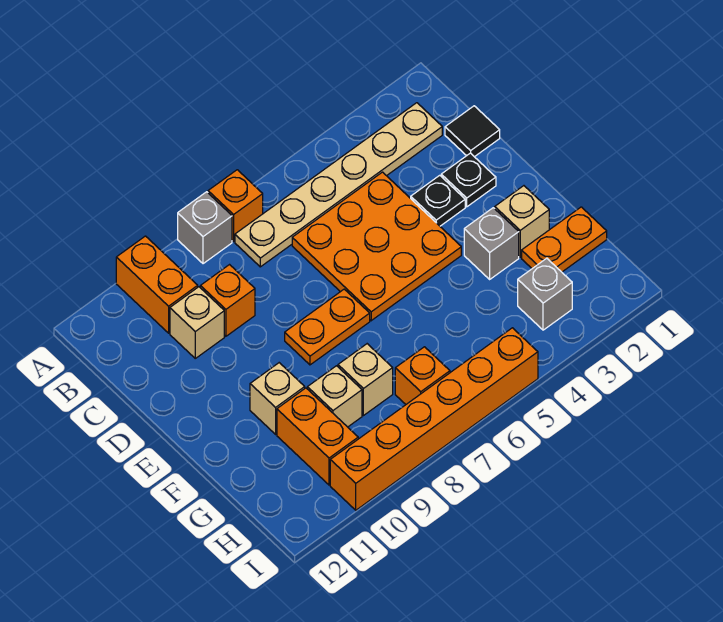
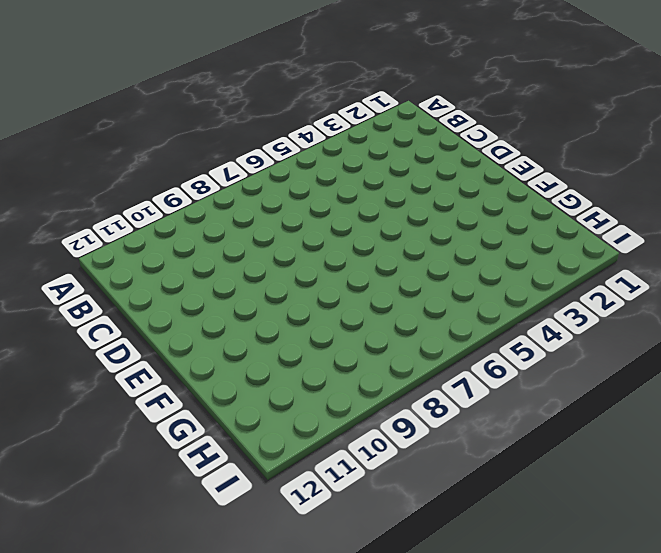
none -> orange 1x1 brick [208,170,263,241]
none -> grey 1x1 brick [178,192,232,264]
none -> orange 1x2 brick [116,236,198,333]

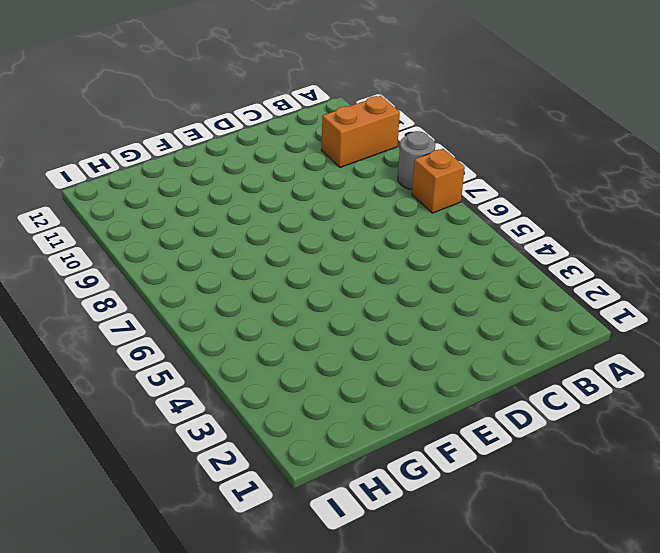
grey 1x1 round brick [398,131,435,189] -> grey 1x1 brick [178,192,232,264]
none -> tan 1x6 plate [235,103,442,267]
none -> black 1x1 tile [445,106,500,157]
none -> orange 3x3 plate [292,172,461,321]

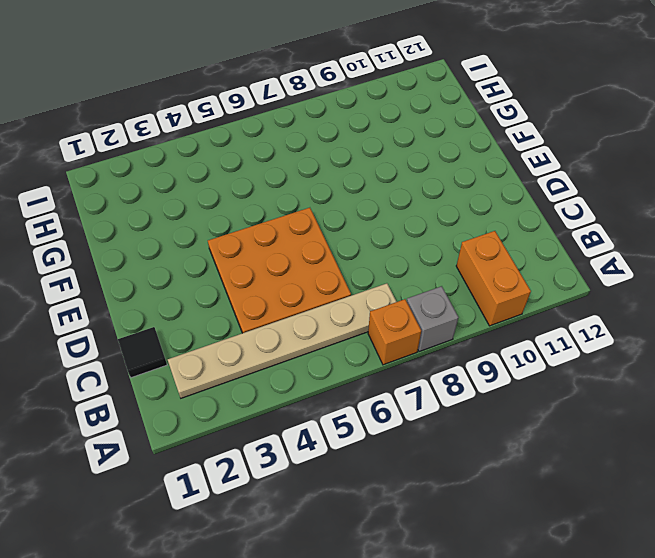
none -> orange 1x1 brick [200,265,255,336]
none -> tan 1x1 brick [170,287,224,358]
none -> black 1x1 plate [441,153,496,207]

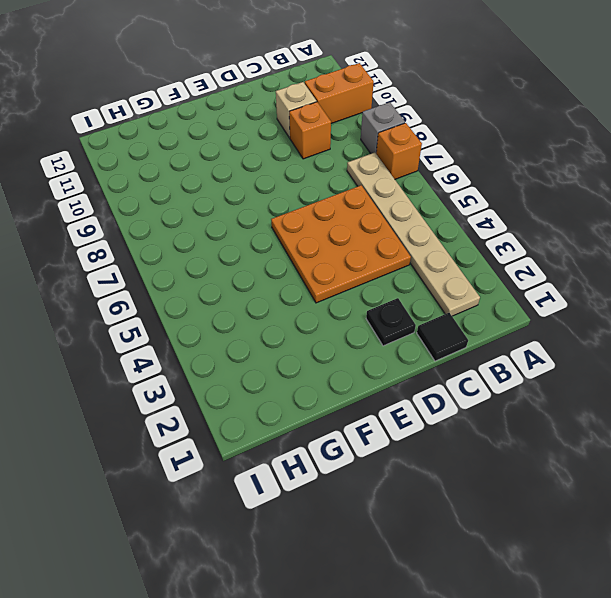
none -> black 1x1 plate [411,175,465,226]
none -> orange 1x2 plate [285,289,370,365]
none -> tan 1x1 brick [495,186,549,257]

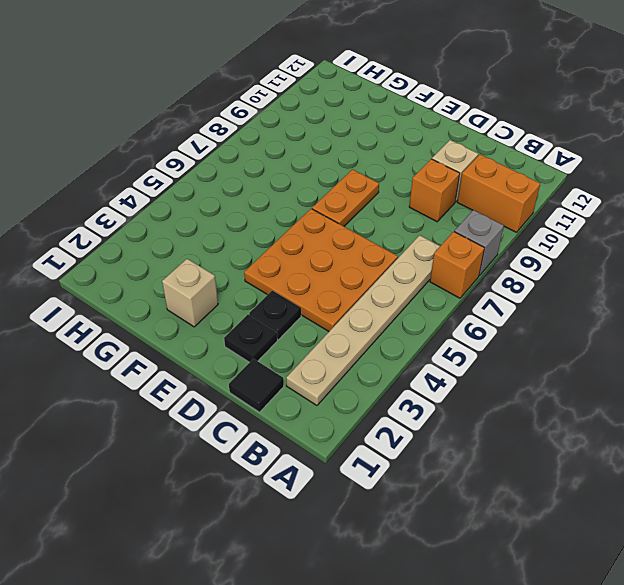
none -> grey 1x1 brick [464,208,519,279]
none -> tan 1x1 brick [250,363,305,434]
none -> orange 1x2 plate [522,207,607,272]

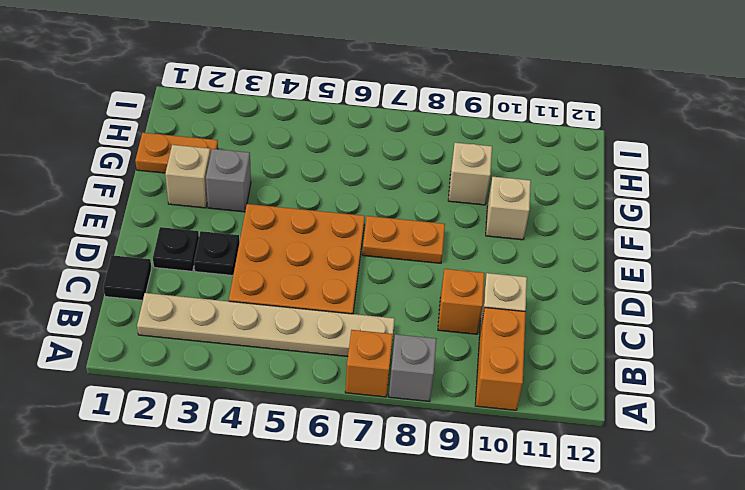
none -> tan 1x1 brick [338,344,393,416]
none -> orange 1x2 brick [277,388,358,485]
none -> grey 1x1 brick [518,258,572,330]

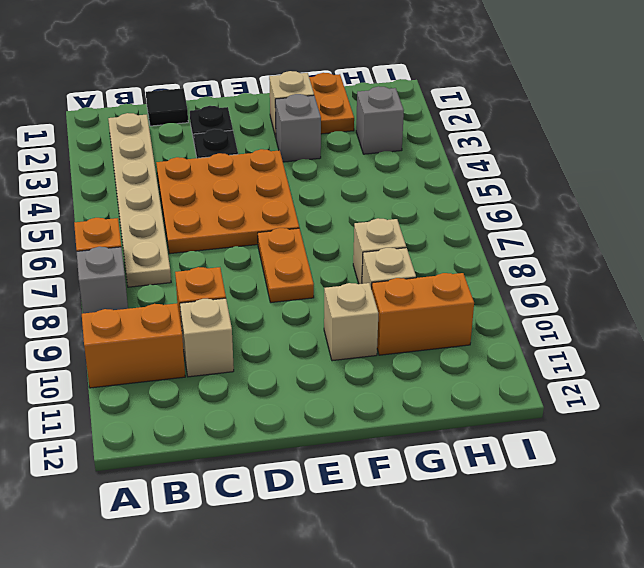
none -> orange 1x1 brick [395,347,450,404]
none -> orange 1x6 brick [330,328,538,510]

